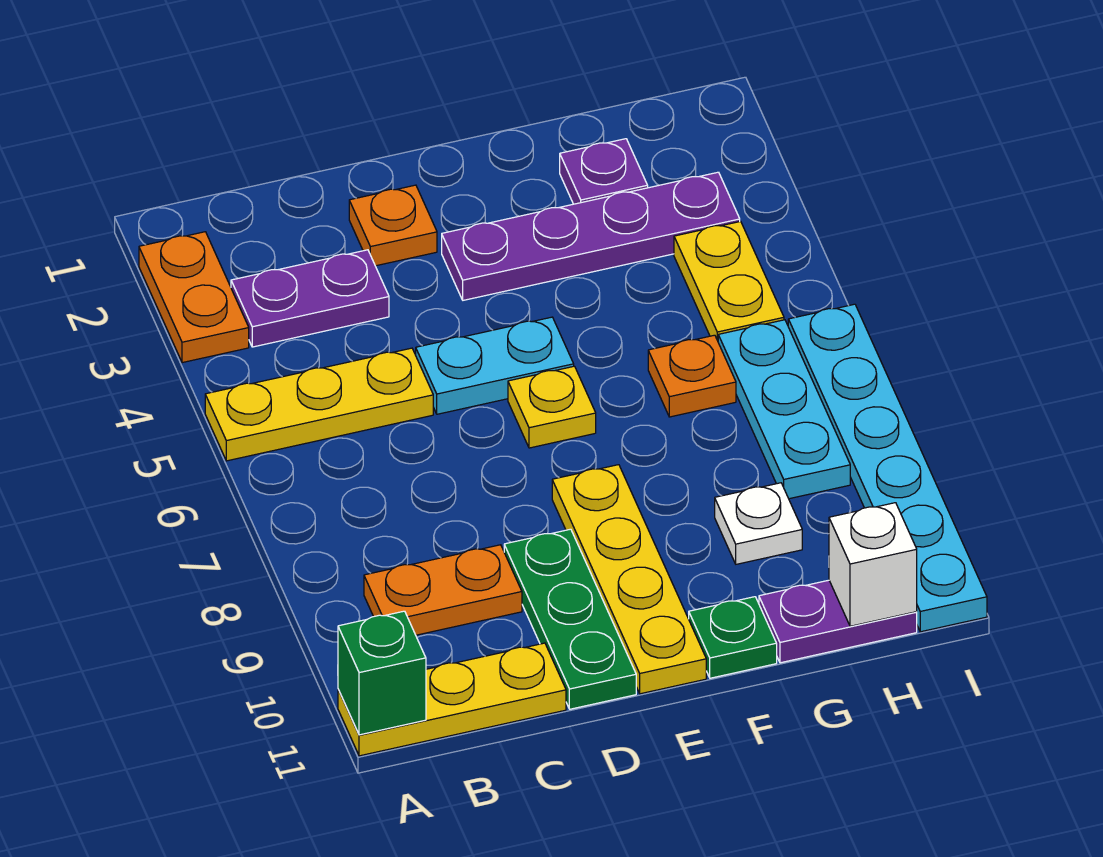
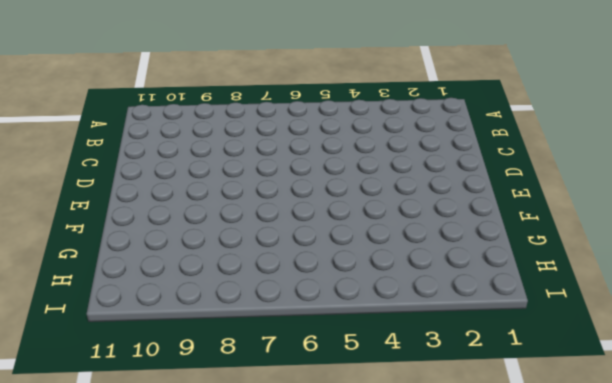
none -> orange 1x2 plate [139,232,249,363]
none -> yellow 1x3 plate [205,348,433,461]
none -> yellow 1x3 plate [338,643,566,756]

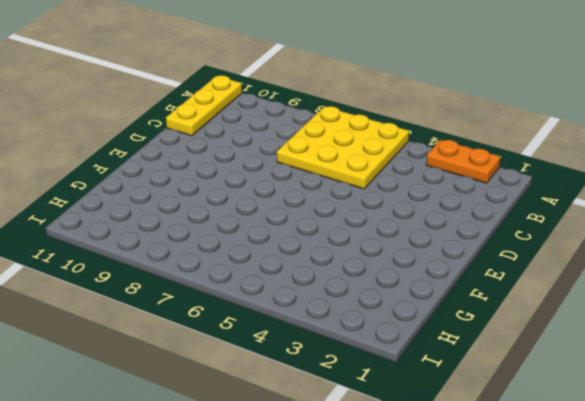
yellow 3x3 plate [277,106,409,189] -> yellow 1x3 plate [205,348,433,461]
none -> purple 1x2 plate [231,250,389,347]
none -> orange 1x2 plate [364,545,522,635]
none -> orange 1x1 plate [349,185,437,266]

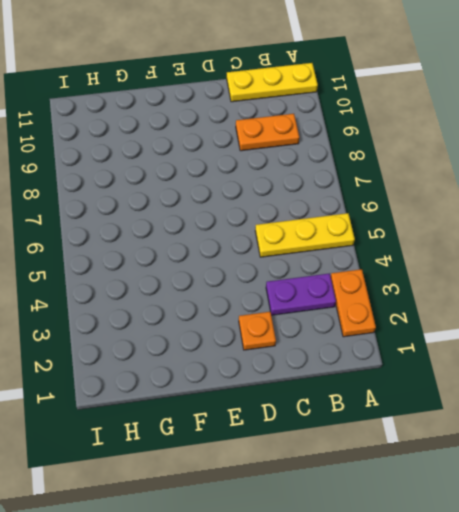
none -> cyan 1x2 plate [416,317,574,414]
none -> green 1x3 plate [504,529,636,709]
none -> purple 1x4 plate [442,172,740,300]

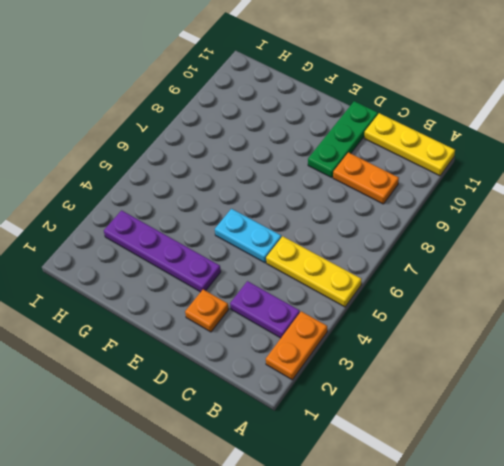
none -> yellow 1x1 plate [508,366,596,448]
none -> yellow 1x4 plate [552,465,706,694]
none -> green 1x1 plate [689,597,777,678]

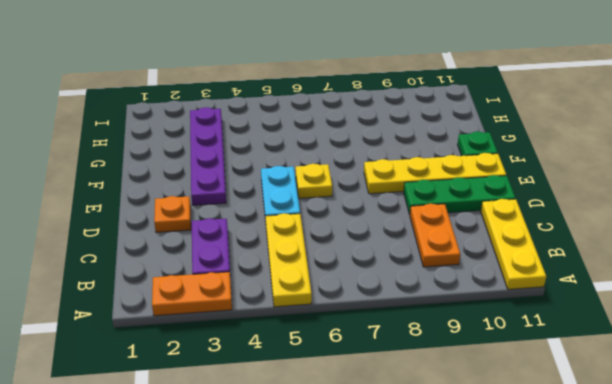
none -> purple 1x1 plate [560,139,648,204]
none -> orange 1x1 plate [648,335,736,417]
none -> white 1x1 plate [715,483,802,564]

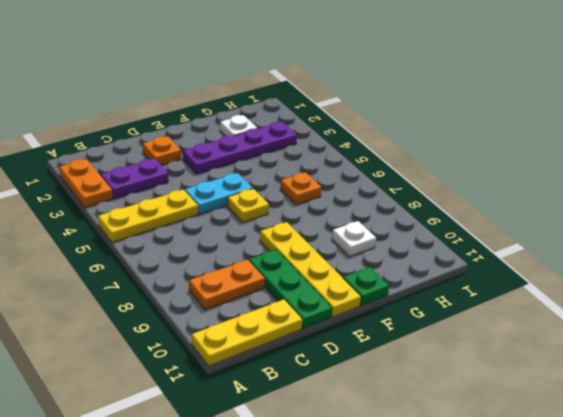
white 1x1 plate [220,115,258,136] -> purple 1x1 plate [560,139,648,204]
none -> purple 1x2 plate [759,580,917,663]
none -> yellow 1x2 plate [674,221,784,341]
none -> cyan 1x3 plate [718,320,850,499]

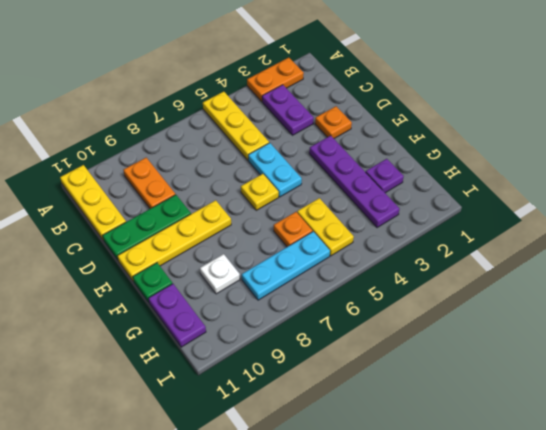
yellow 1x2 plate [297,198,354,256] -> yellow 1x2 plate turned to [674,221,784,341]
none -> cyan 1x6 plate [788,304,987,632]
none -> green 1x1 brick [338,611,426,735]
none -> white 1x1 brick [829,503,917,626]

